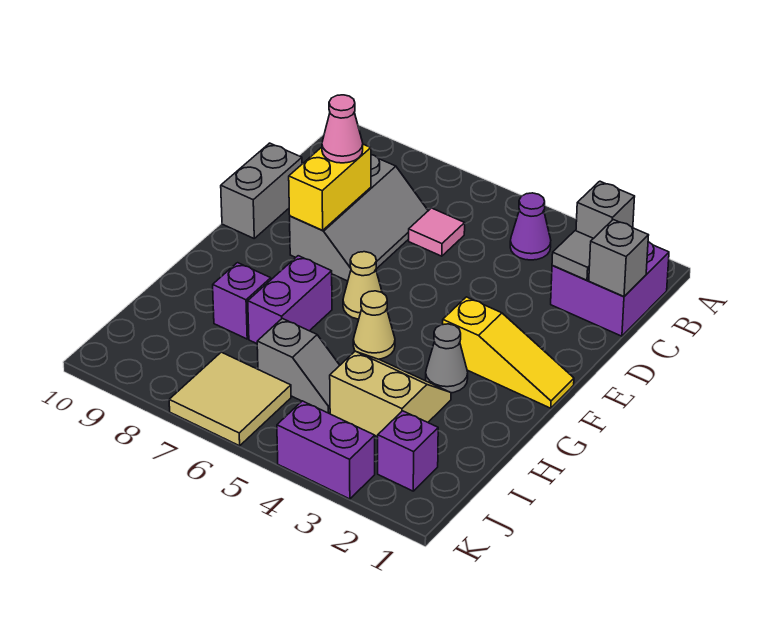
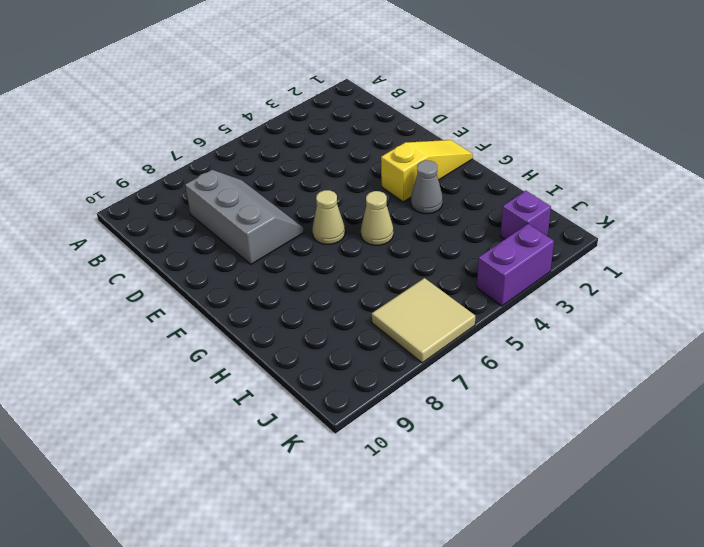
none -> purple 2x2 brick [551,242,669,336]
none -> purple 1x1 cone [510,193,551,260]
none -> pink 1x1 tile [409,208,465,256]

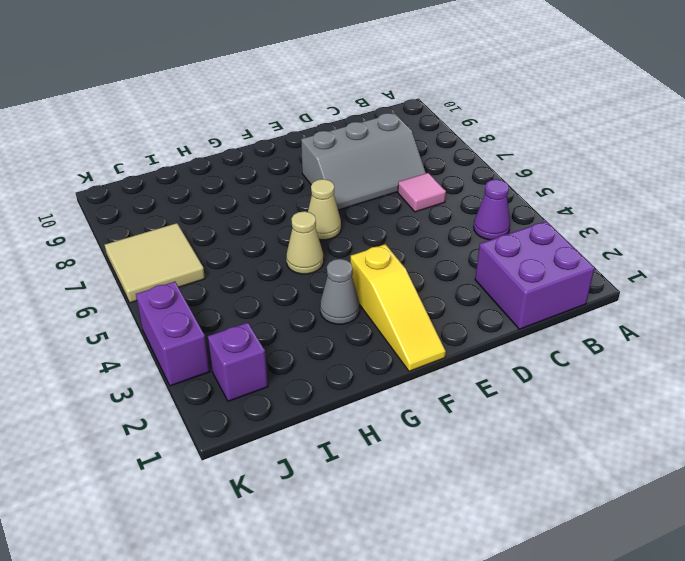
none -> grey 1x2 brick [221,143,302,238]
none -> purple 1x2 brick [248,256,332,344]
none -> tan 2x2 slope [330,351,451,437]

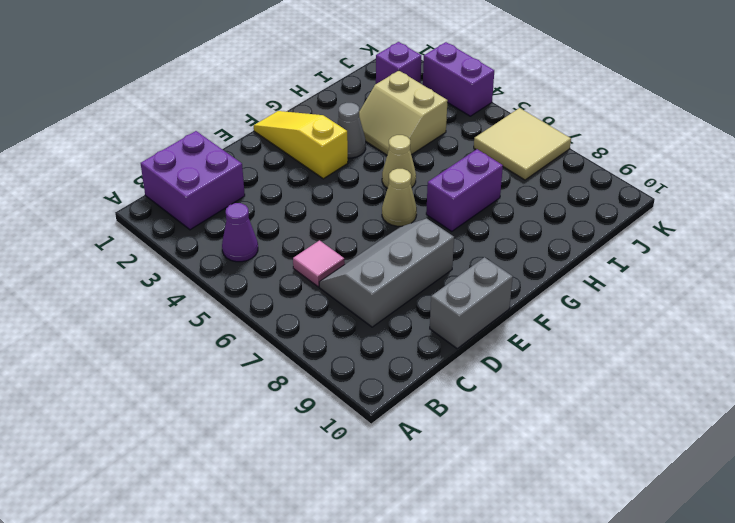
none -> purple 1x1 brick [213,263,271,339]
none -> grey 1x2 slope [257,318,340,413]
none -> grey 1x1 brick [576,181,635,238]

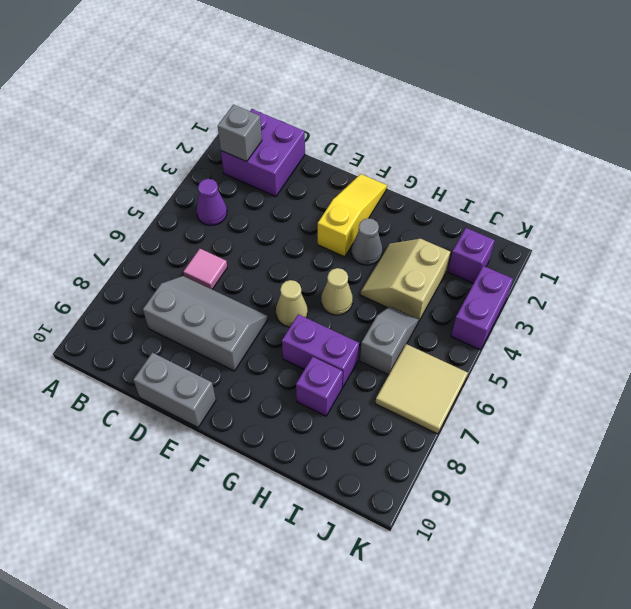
none -> grey 1x1 brick [589,220,649,296]
none -> grey 1x1 tile [552,231,594,280]
none -> yellow 1x2 brick [289,144,371,230]

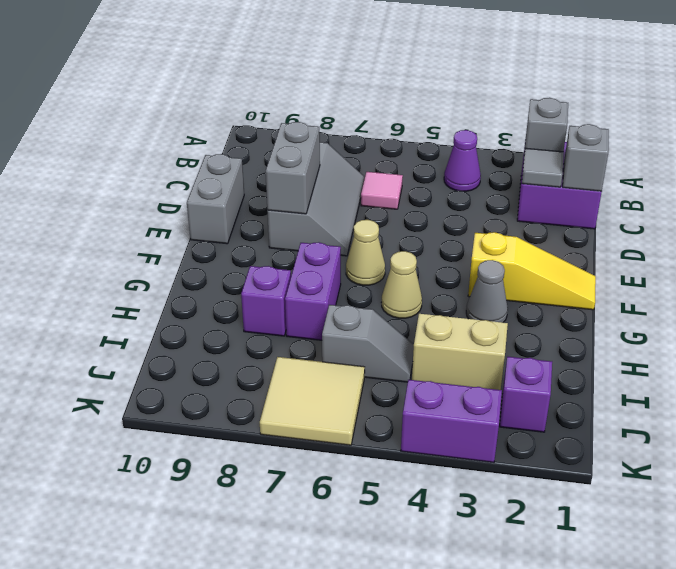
grey 1x2 brick [266,122,320,214] -> yellow 1x2 brick [289,144,371,230]
none -> pink 1x1 cone [322,95,363,163]

